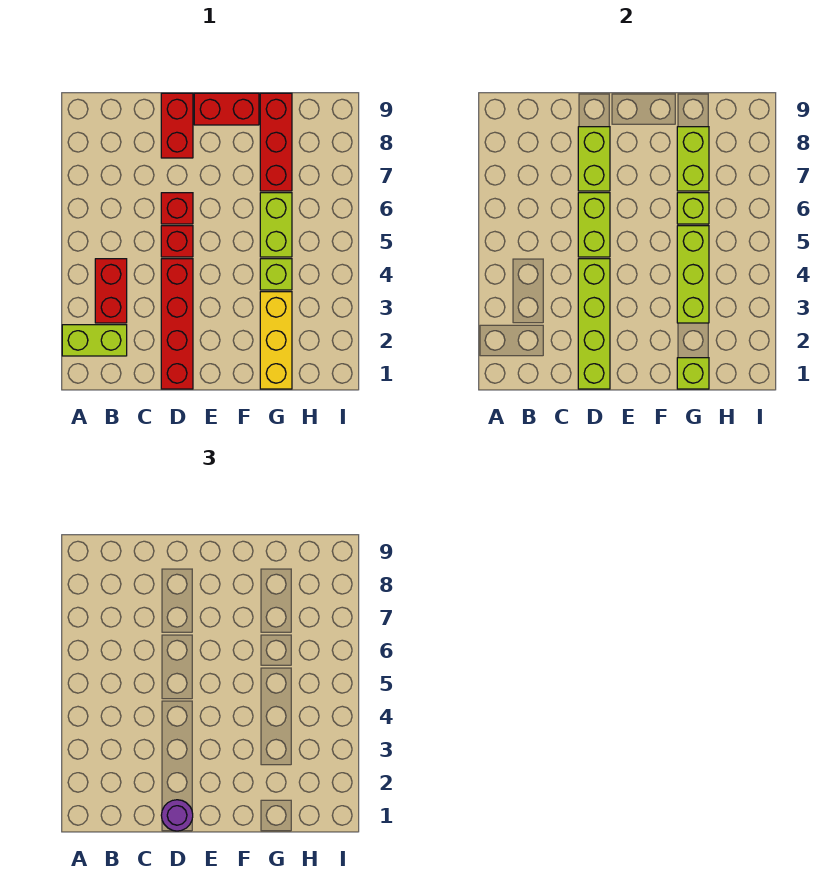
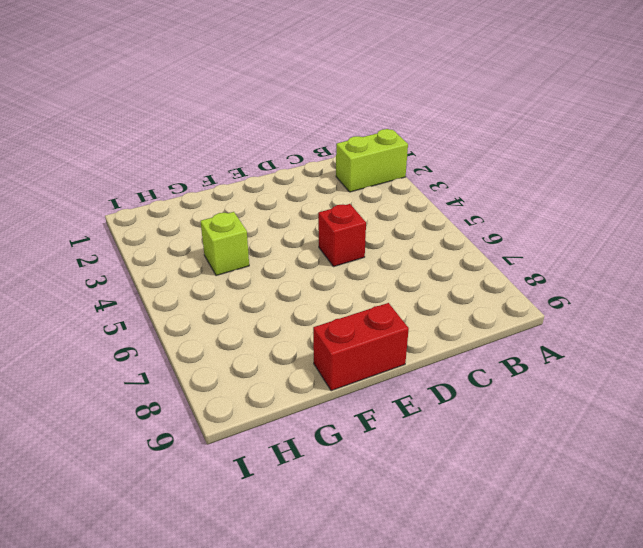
none -> red 1x2 brick [95,259,127,323]
none -> red 1x4 brick [161,259,193,389]
none -> red 1x1 brick [161,193,193,224]

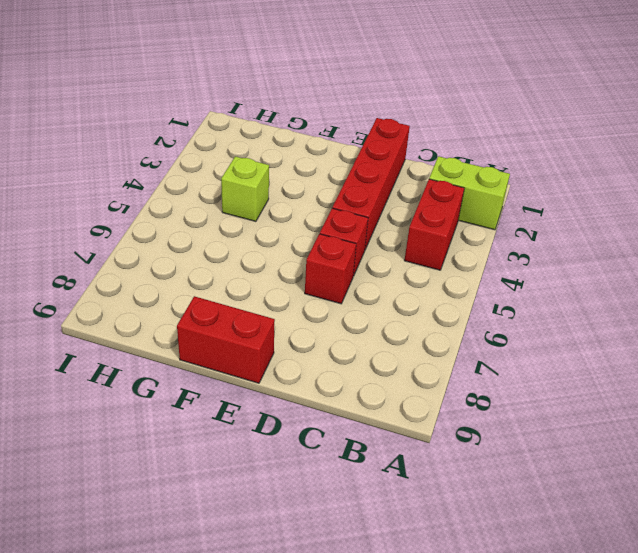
none -> red 1x2 brick [161,93,193,158]
none -> yellow 1x3 brick [260,292,292,389]
none -> lime 1x2 brick [260,193,292,257]

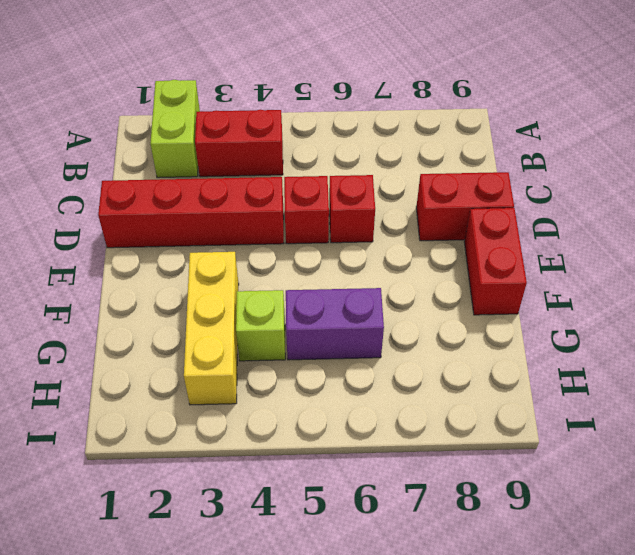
yellow 1x3 brick [184,252,239,405] -> yellow 1x3 brick turned to [260,292,292,389]
purple 1x2 brick [286,288,384,360] -> lime 1x2 brick [260,193,292,257]
none -> red 1x3 brick [260,93,292,191]
none -> lime 1x4 brick [578,259,610,389]
none -> lime 1x2 brick [578,193,610,257]

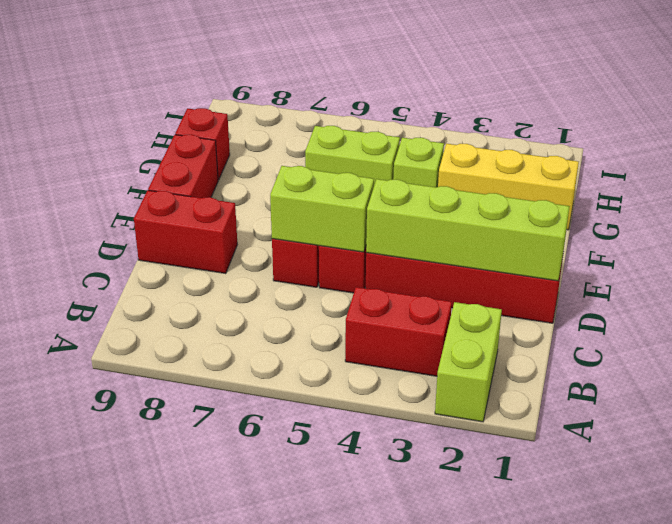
red 1x1 brick [175,108,230,180] -> red 1x3 brick [260,93,292,191]
none -> lime 1x2 brick [578,127,610,191]
none -> lime 1x1 brick [677,358,709,389]
none -> lime 1x3 brick [677,226,709,323]

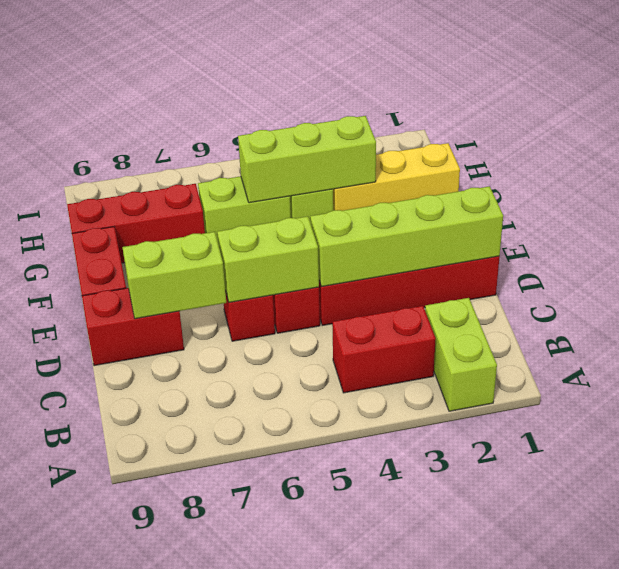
none -> lime 1x1 brick [677,358,709,389]
none -> lime 1x1 brick [677,193,709,224]
none -> lime 1x2 brick [677,127,709,191]

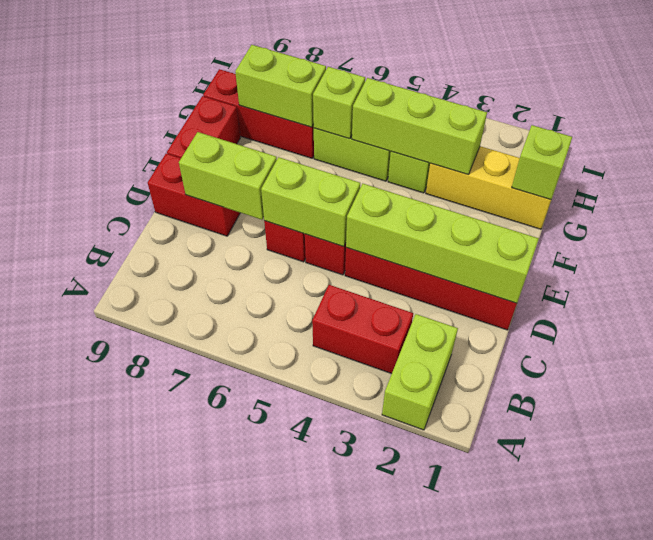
none -> purple 1x1 round brick [161,800,193,831]

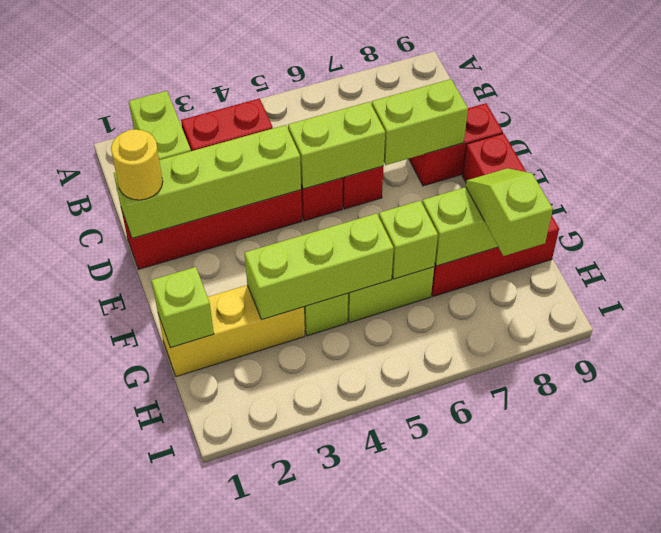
yellow 1x1 round brick [111,129,163,200] -> purple 1x1 round brick [161,800,193,831]
lime 1x2 slope [466,168,553,256] -> none

